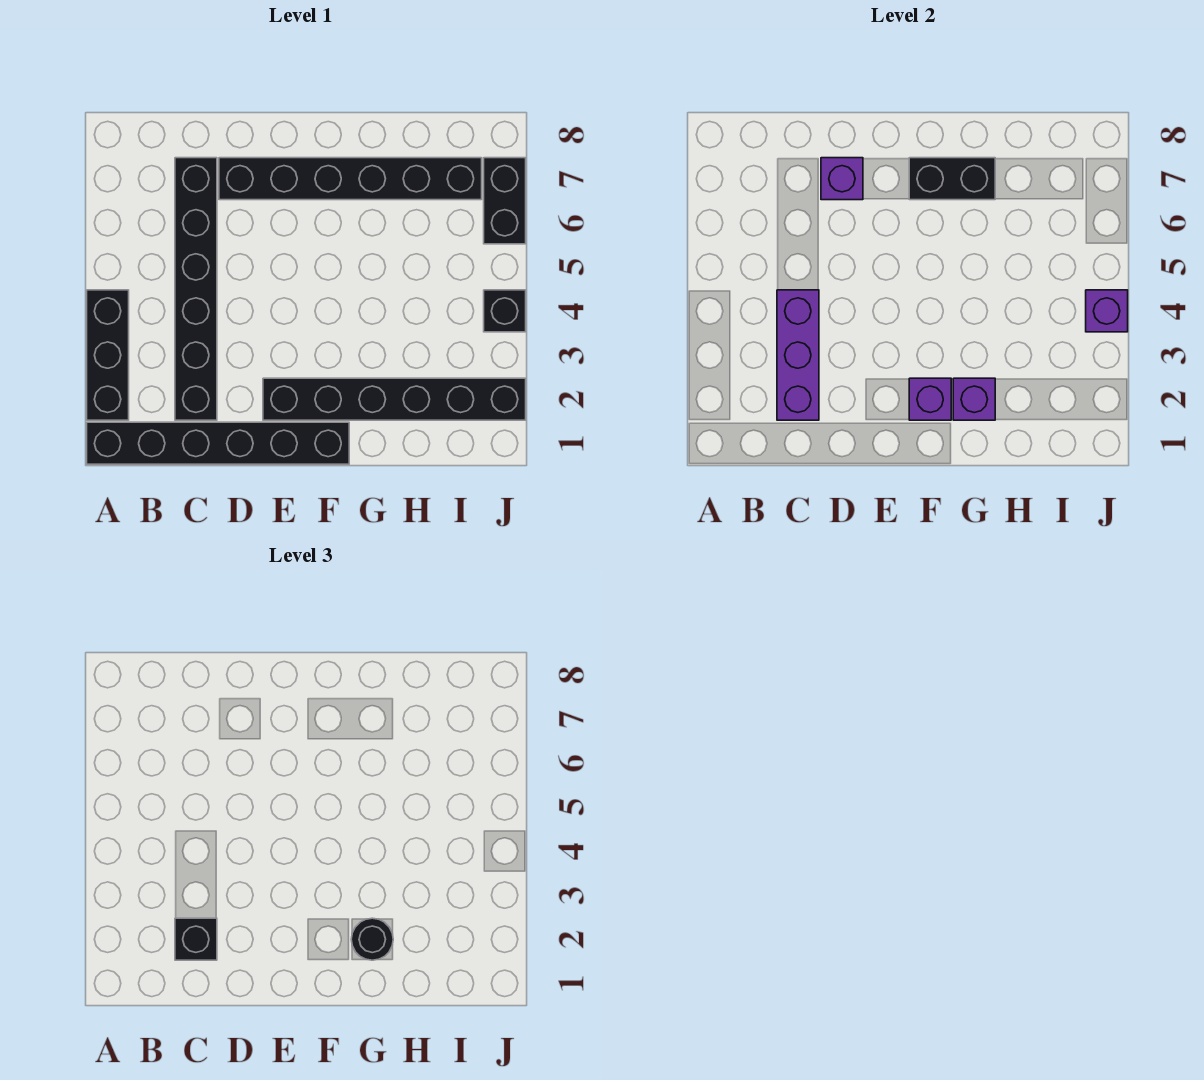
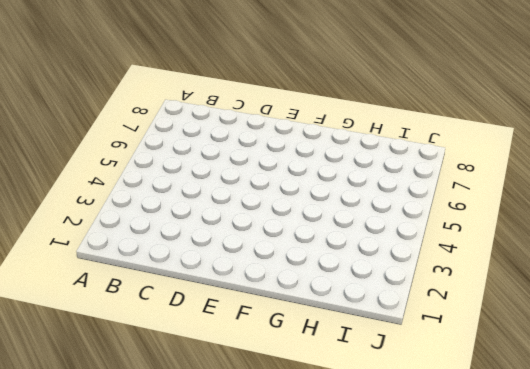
none -> black 1x6 brick [87,422,349,464]
none -> black 1x3 brick [87,290,129,420]
none -> black 1x6 brick [175,158,217,420]

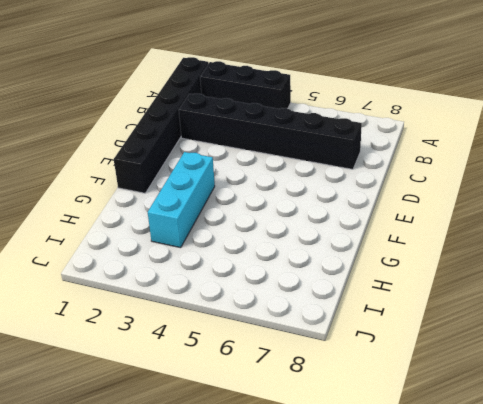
cyan 1x3 brick [148,152,215,248] -> none
none -> black 1x6 brick [219,158,482,200]
none -> black 1x6 brick [263,378,526,420]
none -> black 1x1 brick [484,290,526,332]

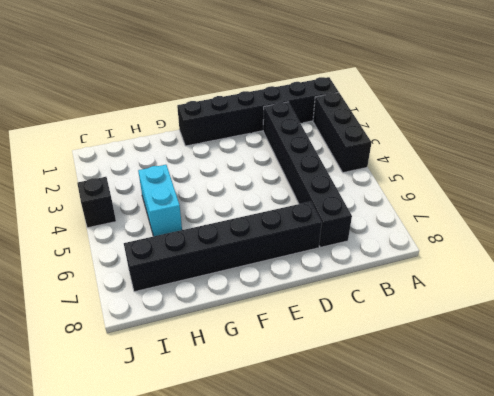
cyan 1x2 brick [138,165,182,236] -> none
none -> black 1x6 brick [263,378,526,420]
none -> black 1x2 brick [484,158,526,244]
none -> purple 1x3 brick [777,290,819,420]

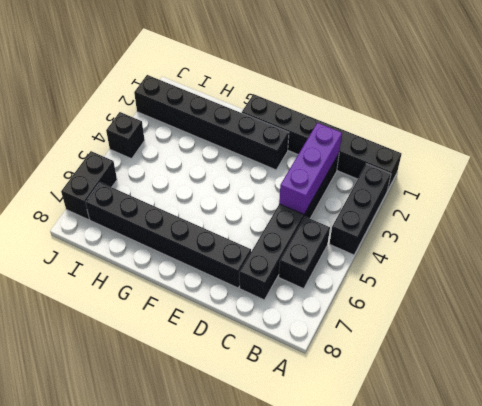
black 1x2 brick [279,217,330,289] -> black 1x2 brick turned to [909,158,995,200]
none -> purple 1x1 brick [821,158,863,200]
none -> purple 1x1 brick [909,378,951,420]
none -> purple 1x1 brick [953,378,995,420]

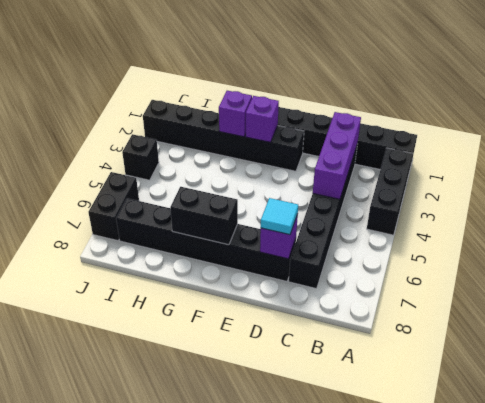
cyan 1x1 tile [261,198,298,235] -> none
none -> purple 1x1 brick [1086,290,1128,332]
none -> black 1x1 brick [175,918,217,960]
none -> black 1x1 round brick [351,918,393,960]

